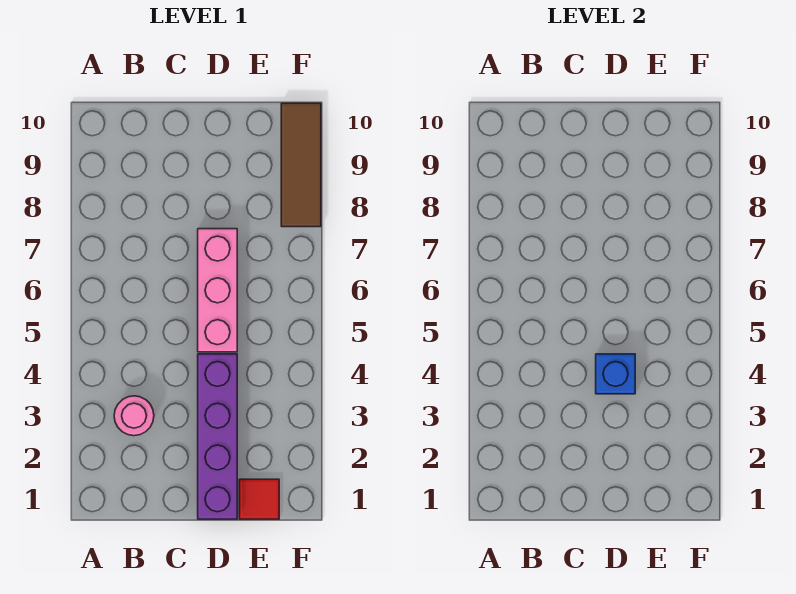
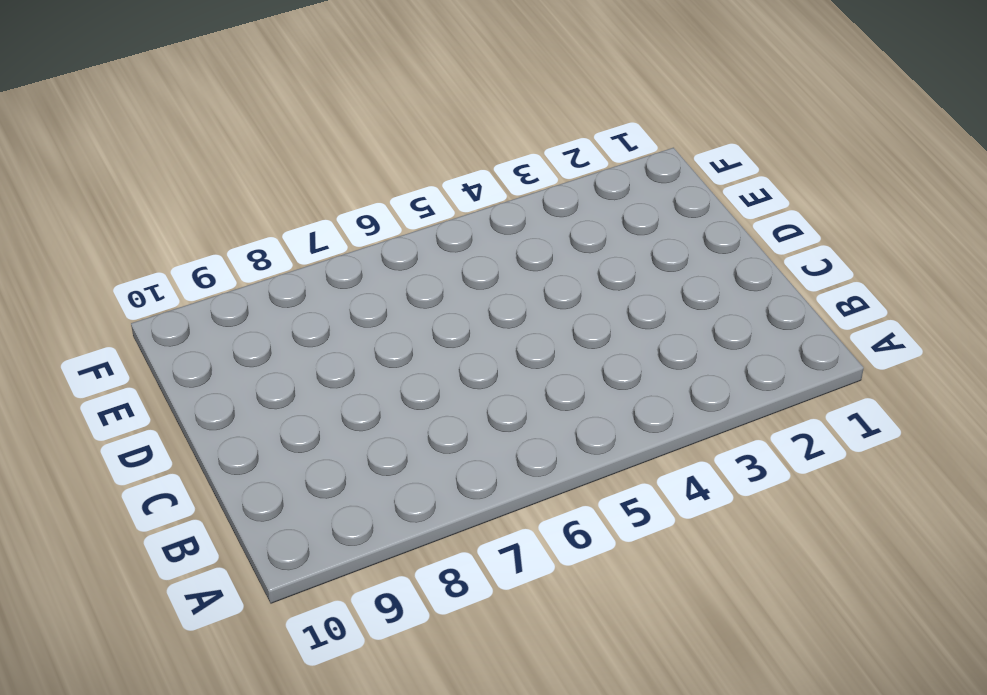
none -> pink 1x1 round brick [114,396,154,436]
none -> purple 1x4 brick [198,354,237,519]

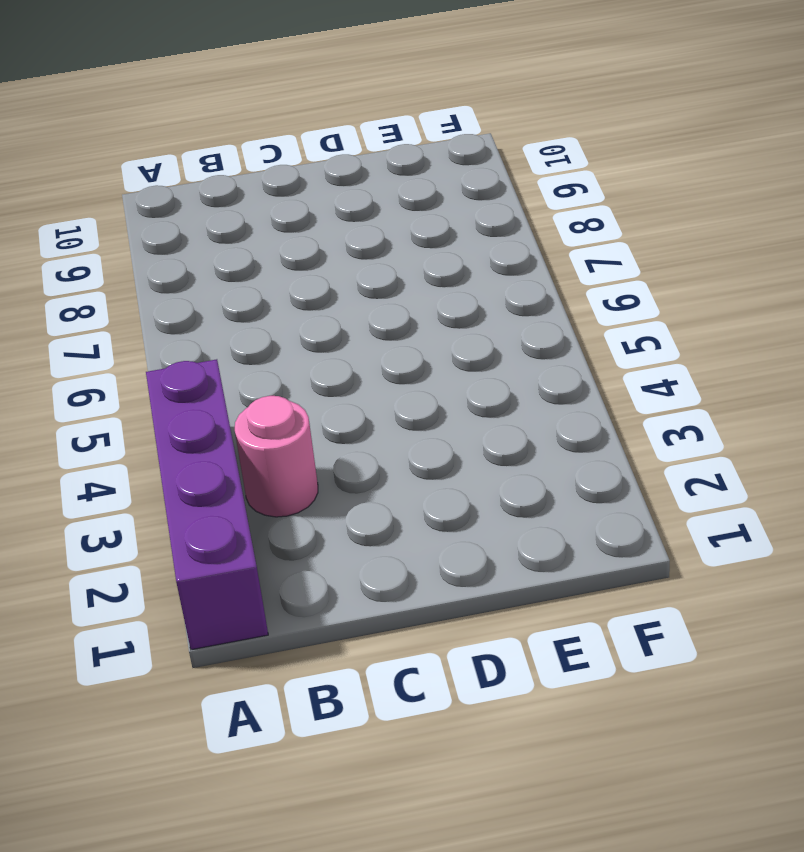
purple 1x4 brick [146,359,268,650] -> purple 1x4 brick moved to [198,354,237,519]
none -> pink 1x3 brick [198,229,237,352]
none -> red 1x1 tile [239,479,279,519]

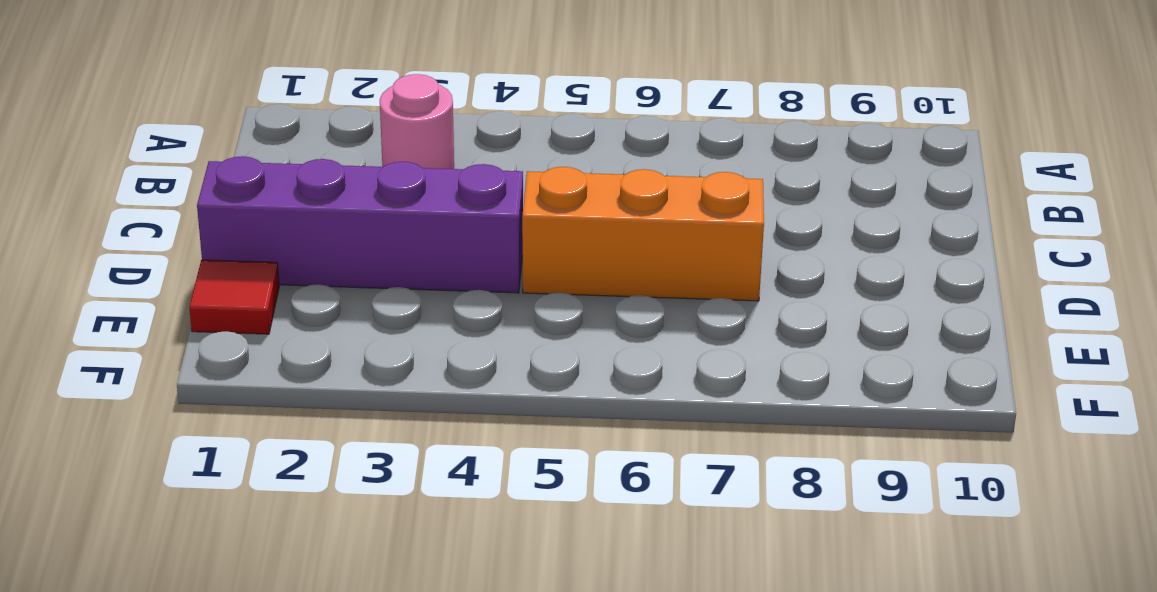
orange 1x3 brick [522,167,764,301] -> pink 1x3 brick [198,229,237,352]
none -> brown 1x3 tile [281,103,321,227]
none -> blue 1x1 brick [596,354,635,394]

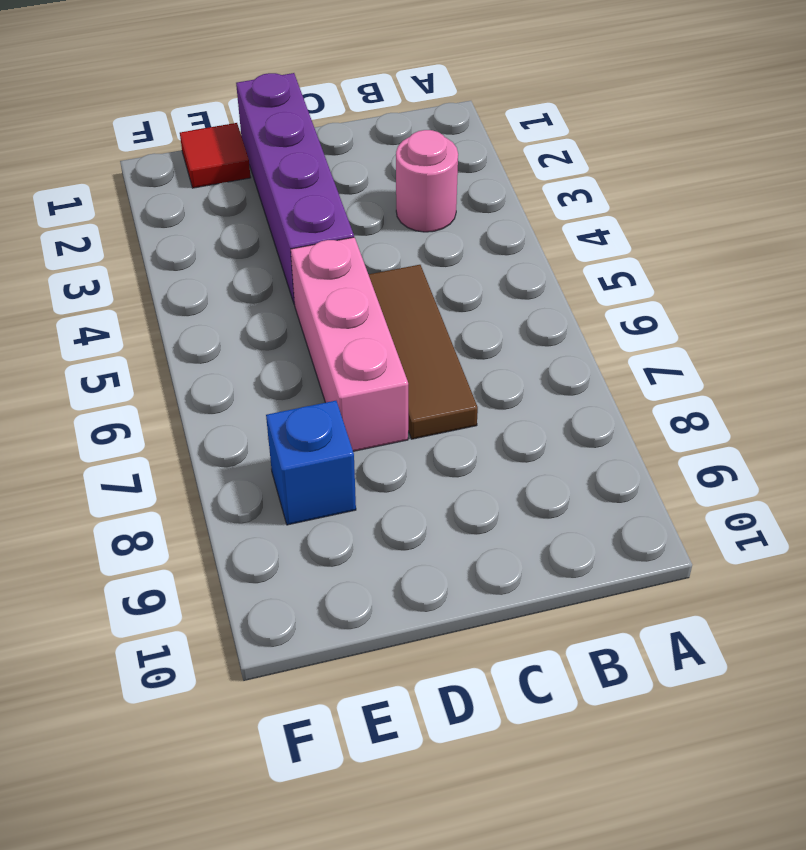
brown 1x3 tile [369,265,478,439] -> brown 1x3 tile moved to [281,103,321,227]
blue 1x1 brick [266,401,356,525] -> blue 1x1 brick moved to [596,354,635,394]

